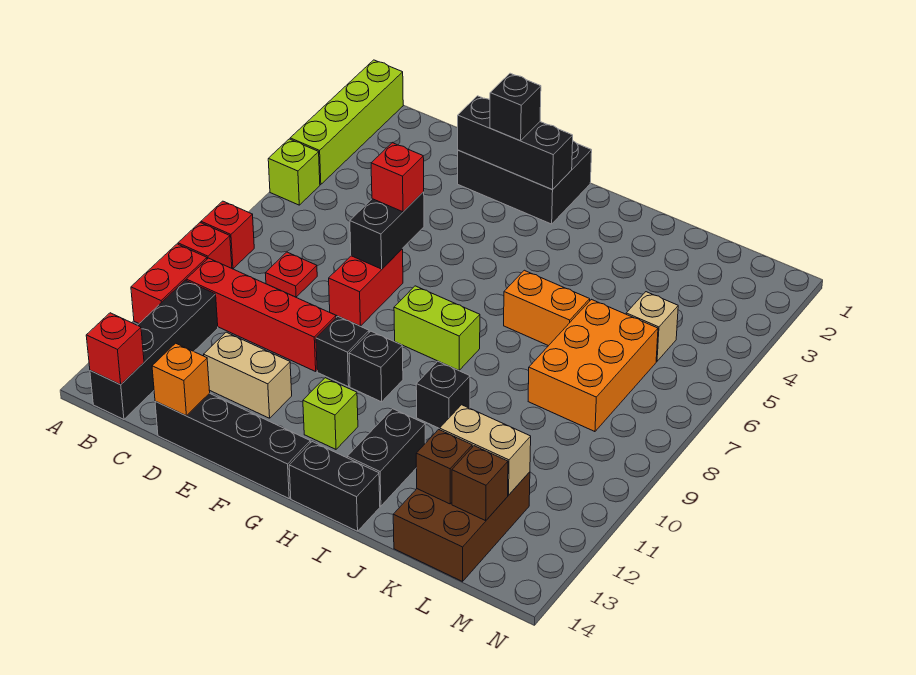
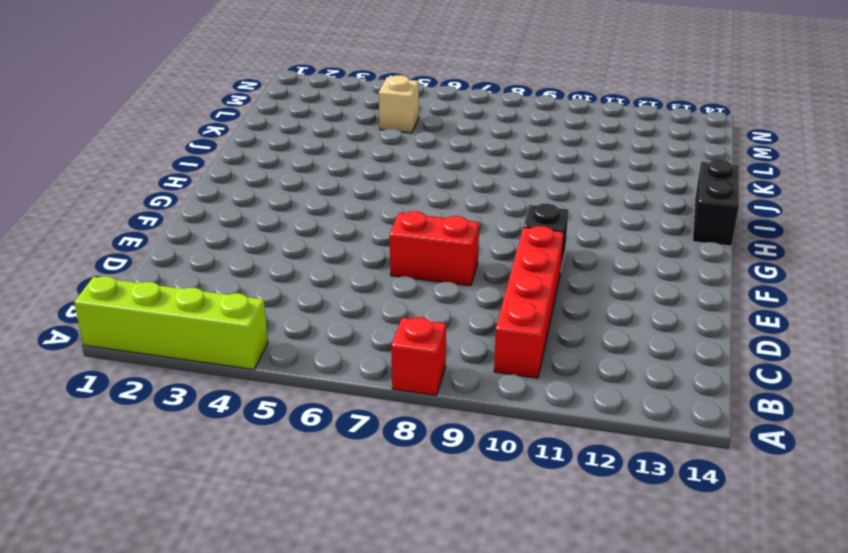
none -> lime 1x1 brick [268,139,320,205]
none -> red 1x1 brick [178,223,232,268]
none -> red 1x2 brick [131,244,207,323]
none -> black 1x4 brick [90,280,218,419]

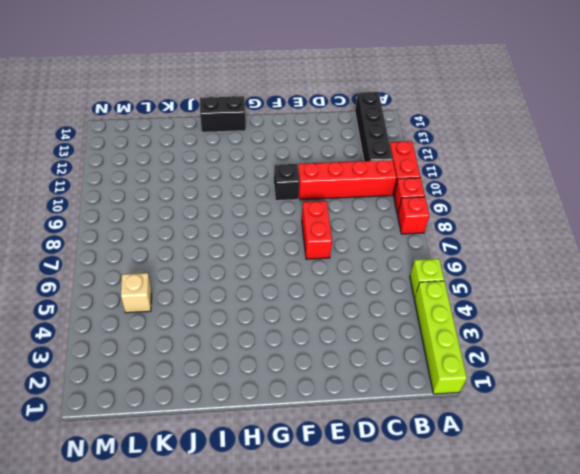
none -> red 1x1 plate [265,252,317,297]
none -> tan 1x2 brick [204,332,292,418]
none -> black 1x4 brick [155,393,310,498]
none -> black 2x3 brick [458,141,592,224]

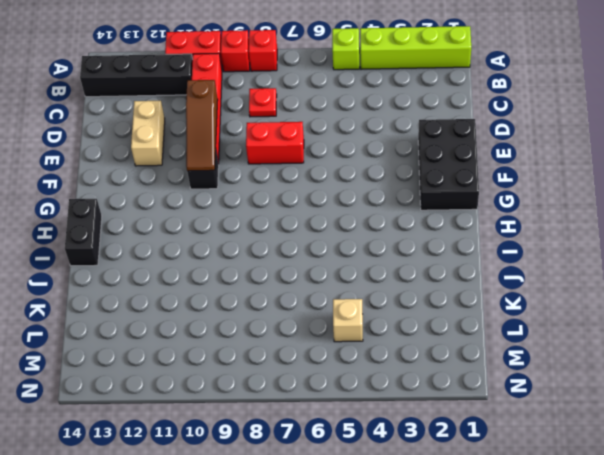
brown 1x3 slope [186,80,218,171] -> none
none -> black 1x4 brick [155,393,310,498]
none -> lime 1x2 brick [394,286,480,370]
none -> black 1x1 brick [349,331,403,402]
none -> lime 1x1 brick [303,378,358,449]

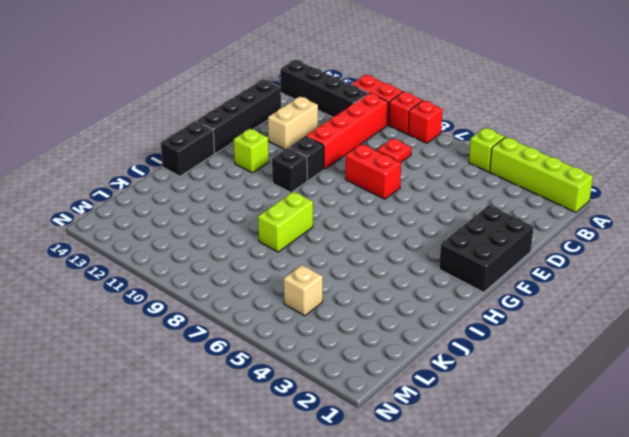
lime 1x2 brick [258,191,313,252] -> lime 1x2 brick moved to [394,286,480,370]
none -> orange 1x2 brick [504,270,590,346]
none -> black 1x1 brick [416,361,470,429]
none -> black 1x2 brick [347,409,425,506]
none -> orange 2x3 brick [528,299,658,432]

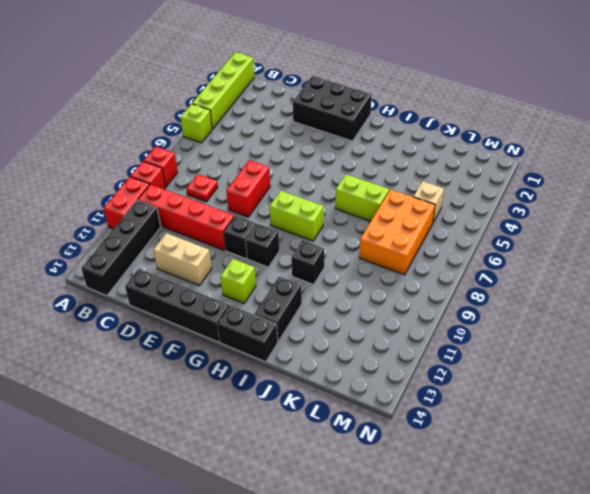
lime 1x2 brick [335,174,389,221] -> orange 1x2 brick [504,270,590,346]
none -> brown 2x3 brick [393,472,530,581]
none -> red 1x1 brick [86,313,144,385]
none -> orange 1x1 brick [152,343,210,416]
none -> black 1x3 brick [458,96,573,190]

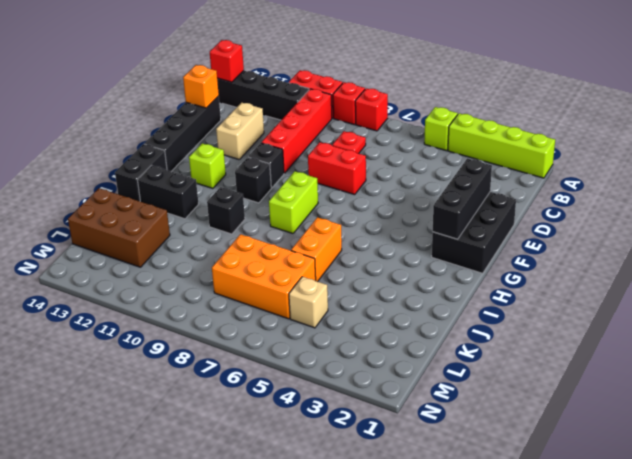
none -> black 1x2 brick [350,192,424,269]
none -> tan 1x2 brick [440,405,531,495]
none -> brown 1x1 brick [416,429,472,504]
none -> brown 1x1 brick [452,446,508,521]

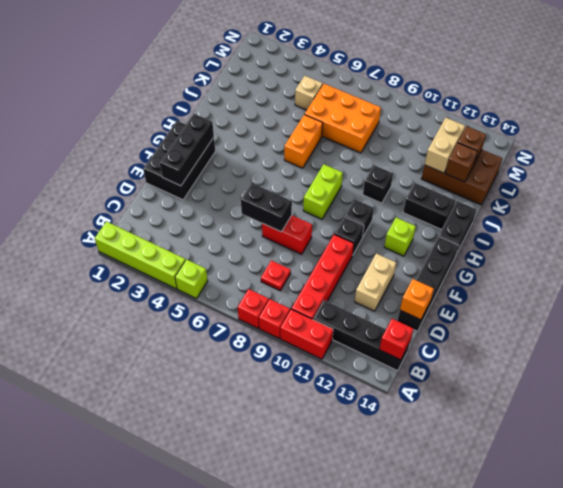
none -> red 1x1 brick [371,143,424,212]
none -> black 1x1 brick [490,73,541,141]

